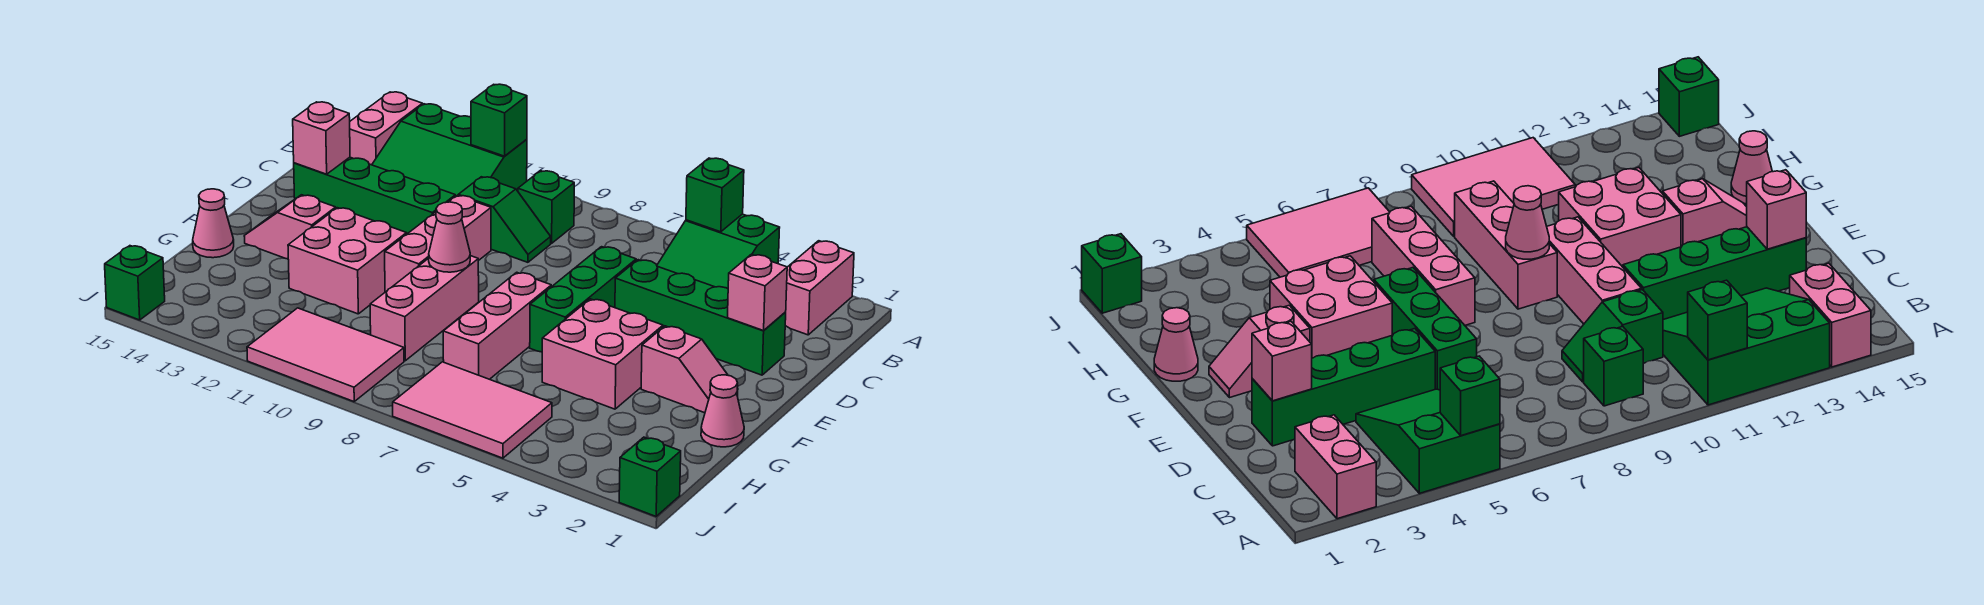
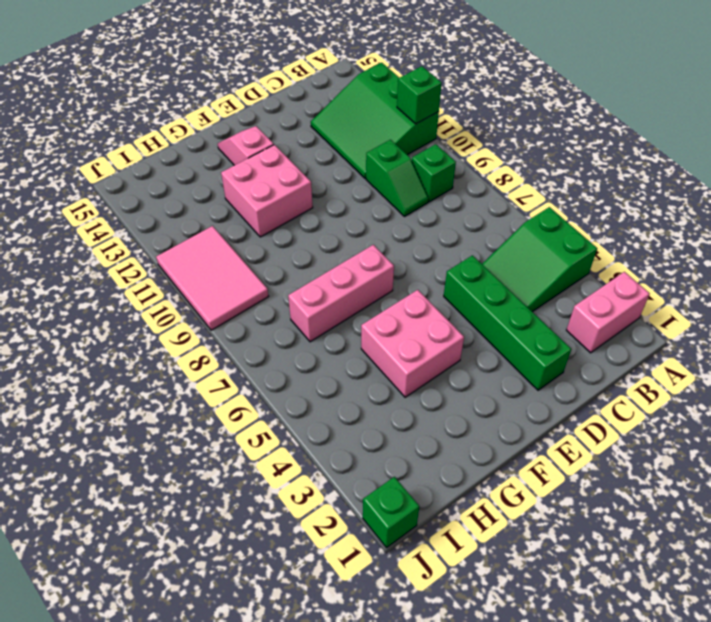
none -> pink 1x2 brick [350,92,423,165]
none -> green 1x3 brick [530,247,636,352]
none -> pink 1x3 brick [385,195,491,292]

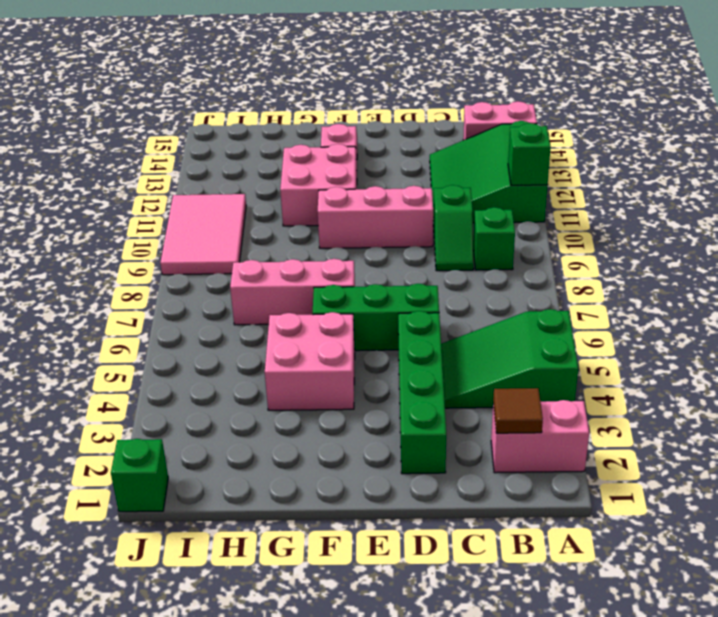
brown 1x1 tile [493,388,543,433] -> none
none -> green 1x4 brick [294,157,455,234]
none -> pink 1x2 slope [641,326,738,413]
none -> pink 1x3 brick [370,256,479,361]

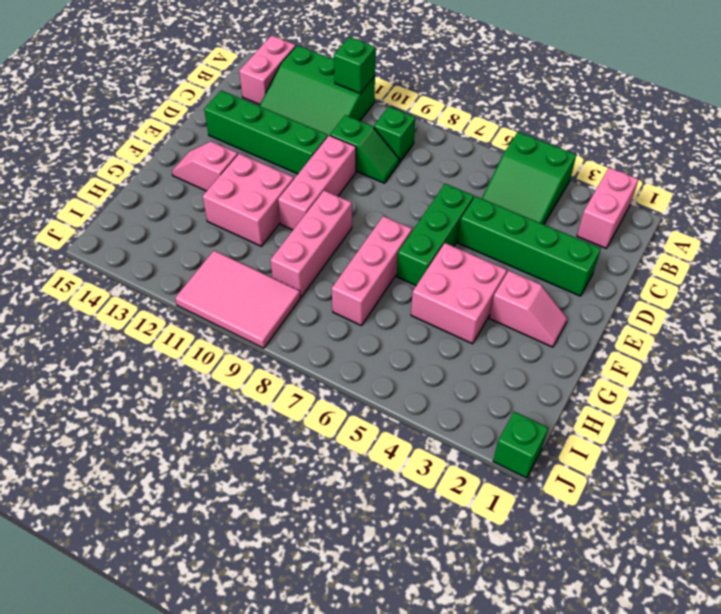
none -> pink 1x1 cone [701,375,744,447]
none -> pink 1x1 cone [193,189,234,258]
none -> pink 2x3 tile [393,362,552,458]

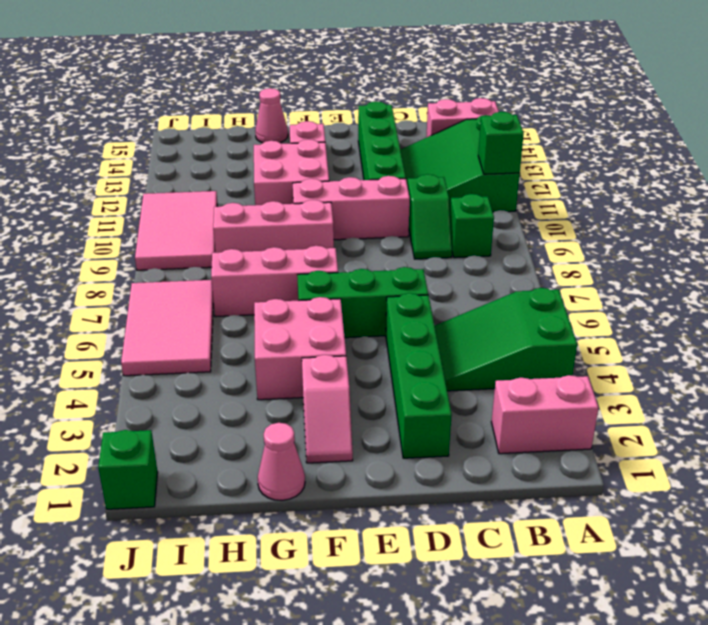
none -> green 1x1 brick [105,246,165,320]
none -> green 1x1 brick [686,158,744,232]
none -> pink 1x1 brick [728,254,787,331]

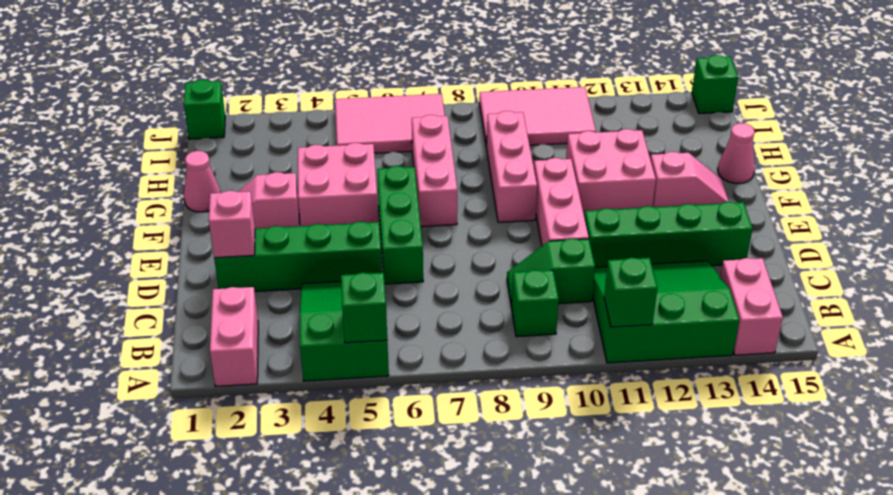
none -> pink 1x1 brick [293,102,350,174]
none -> pink 1x1 cone [429,202,470,272]

